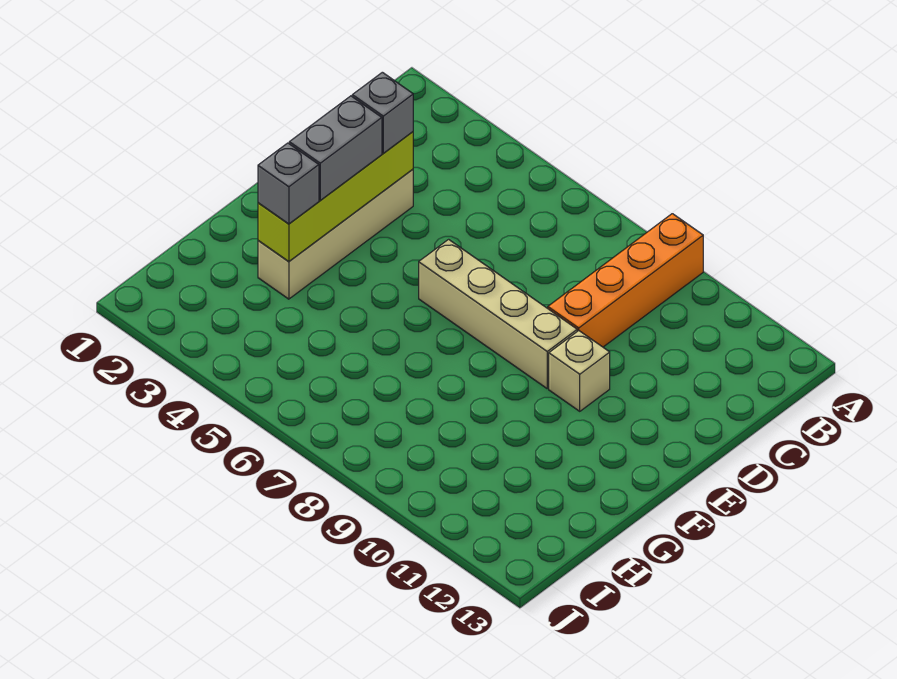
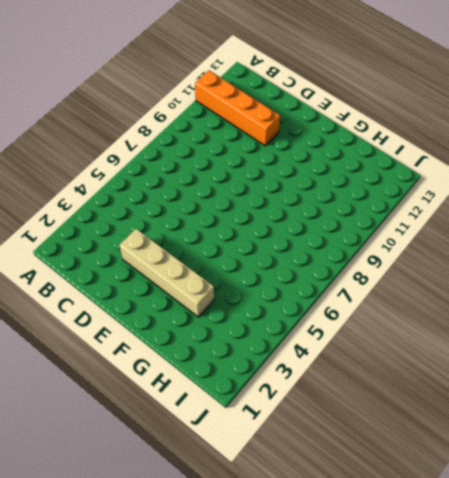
orange 1x4 brick [195,70,280,146] -> orange 1x4 brick moved to [548,214,703,347]
none -> tan 1x4 brick [419,239,577,388]
none -> tan 1x1 brick [549,331,610,411]

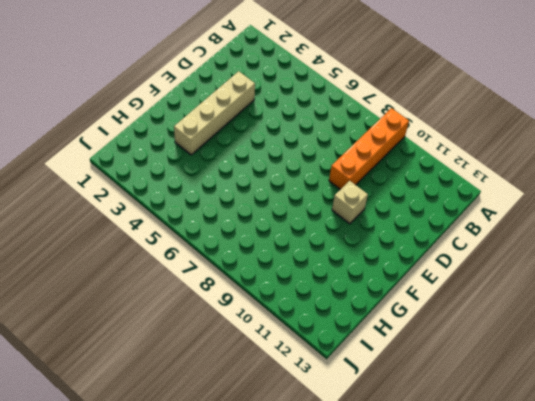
none -> tan 1x4 brick [419,239,577,388]
none -> lime 1x4 brick [258,132,413,261]

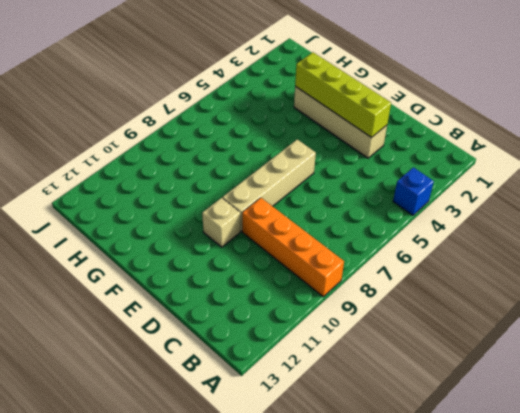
blue 1x1 brick [393,167,434,215] -> none
none -> grey 1x1 brick [352,72,413,153]
none -> grey 1x2 brick [289,96,382,200]

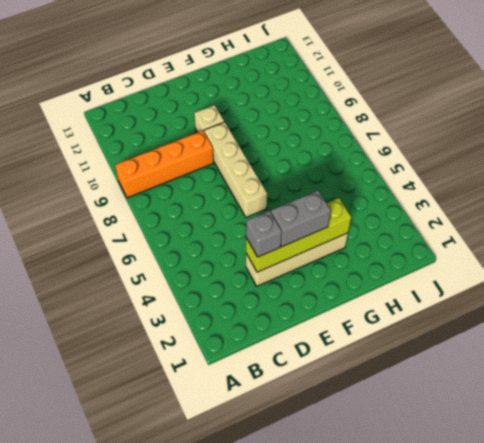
none -> grey 1x1 brick [258,143,319,224]

